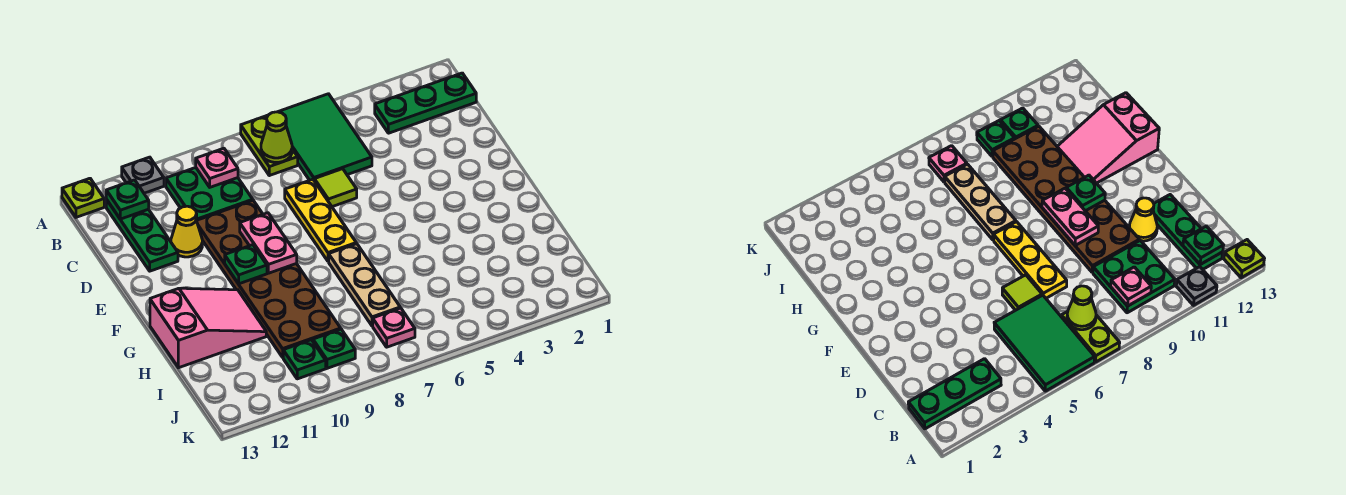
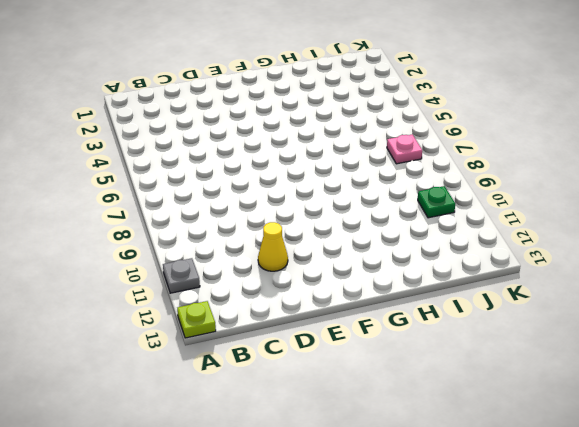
none -> green 2x3 tile [278,94,372,180]
none -> lime 1x2 plate [241,115,298,176]
none -> green 1x3 plate [375,73,476,133]

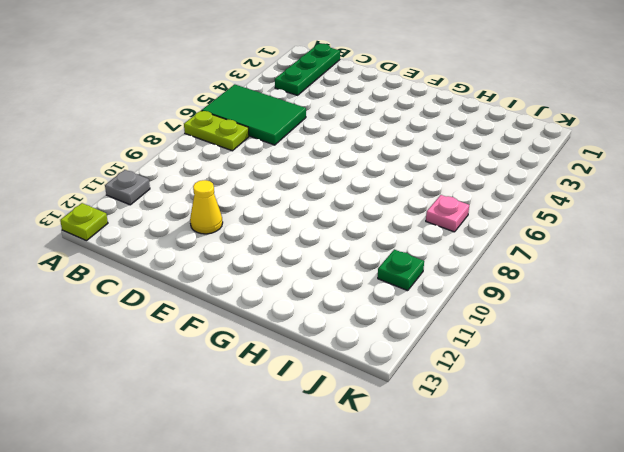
none -> green 2x2 plate [166,168,253,220]
none -> green 1x3 plate [106,199,178,271]
none -> lime 1x1 tile [314,169,357,207]

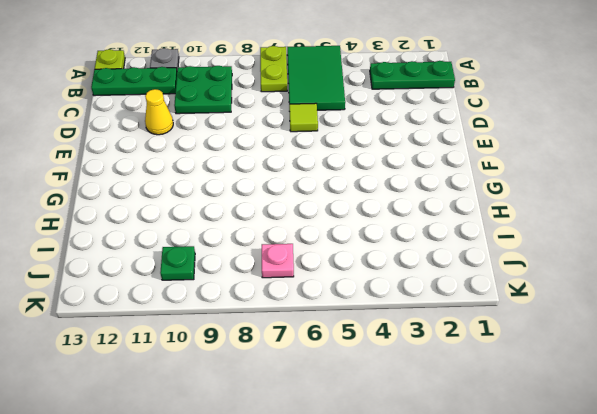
green 1x3 plate [91,67,177,96] -> green 1x3 plate turned to [106,199,178,271]
none -> yellow 1x3 plate [285,179,356,261]
none -> brown 2x6 plate [197,201,341,357]
none -> tan 1x3 plate [329,244,400,326]

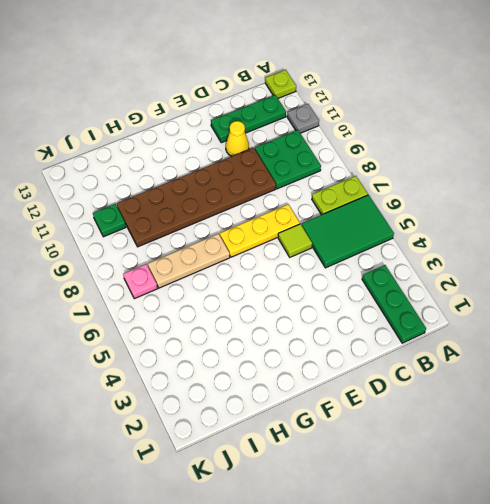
none -> pink 2x3 slope [150,288,266,368]
none -> green 1x1 plate [313,329,355,368]
none -> lime 1x1 cone [261,112,292,163]

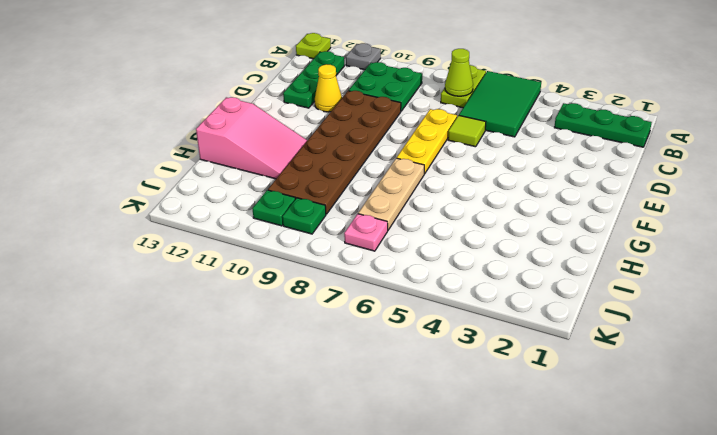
none -> pink 1x1 plate [196,148,238,187]
none -> green 1x1 plate [106,180,149,219]
none -> pink 1x2 plate [240,213,297,273]

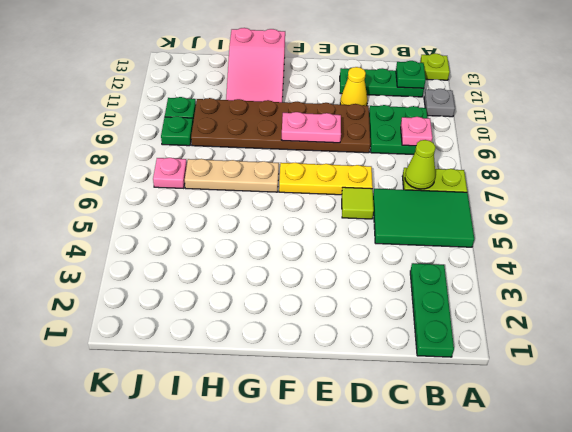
none -> green 1x1 plate [225,245,267,284]

